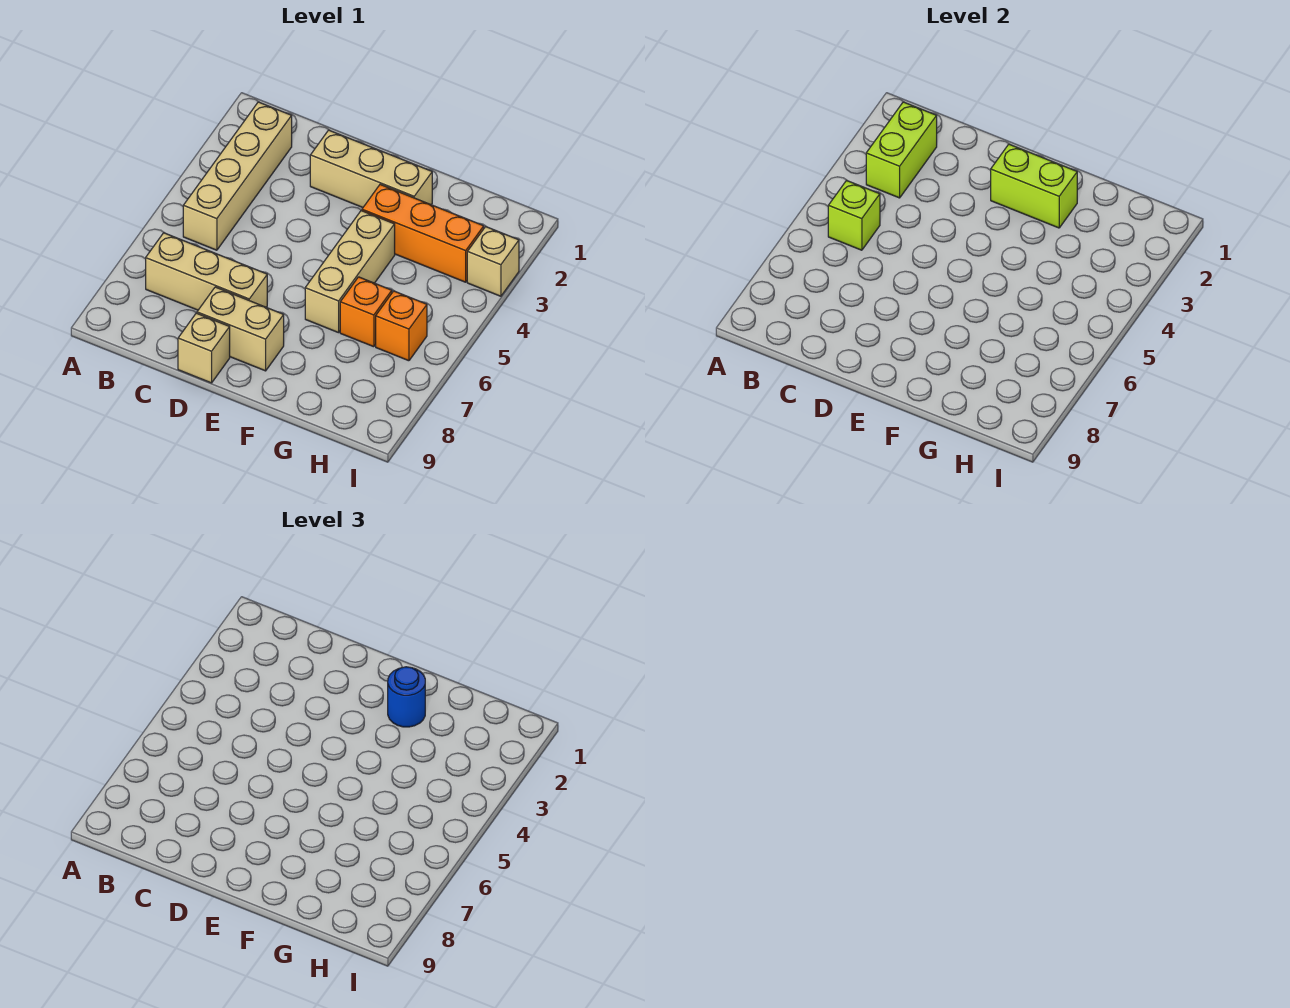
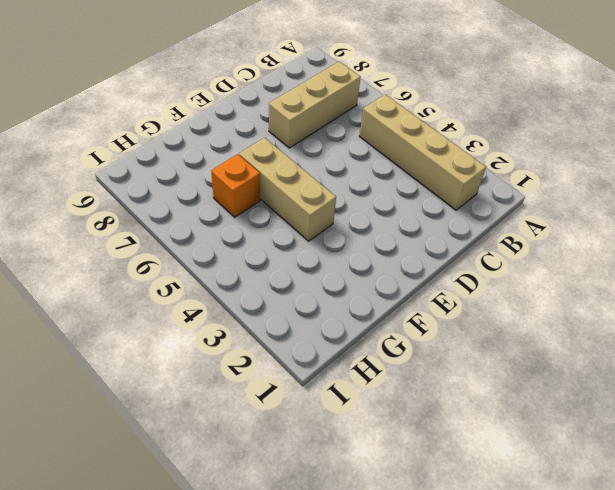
none -> tan 1x3 brick [310,130,432,207]
none -> tan 1x2 brick [197,287,284,371]
none -> tan 1x1 brick [178,313,230,383]

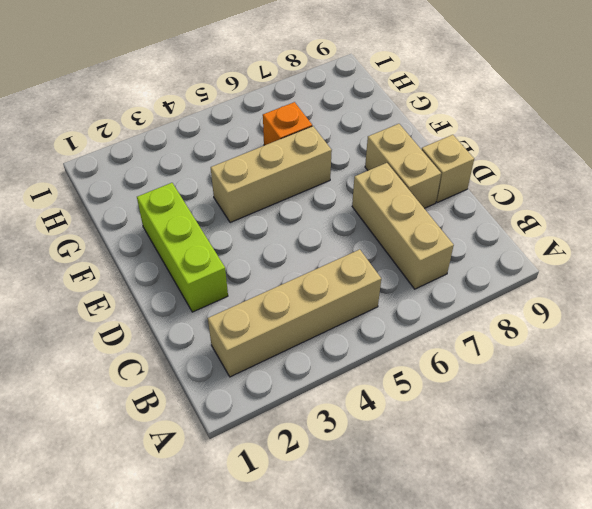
lime 1x3 brick [137,183,228,312] -> tan 1x3 brick [310,130,432,207]
none -> orange 1x3 brick [362,185,484,282]
none -> orange 1x1 brick [376,291,427,361]
none -> tan 1x1 brick [467,227,519,296]

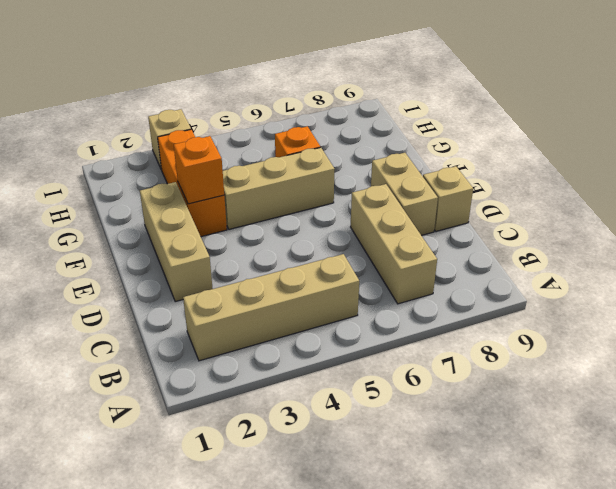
orange 1x1 brick [174,136,224,204] -> orange 1x1 brick moved to [376,291,427,361]
none -> lime 1x2 brick [866,102,937,198]
none -> lime 1x1 brick [828,180,880,250]
none -> lime 1x2 brick [991,144,1077,228]

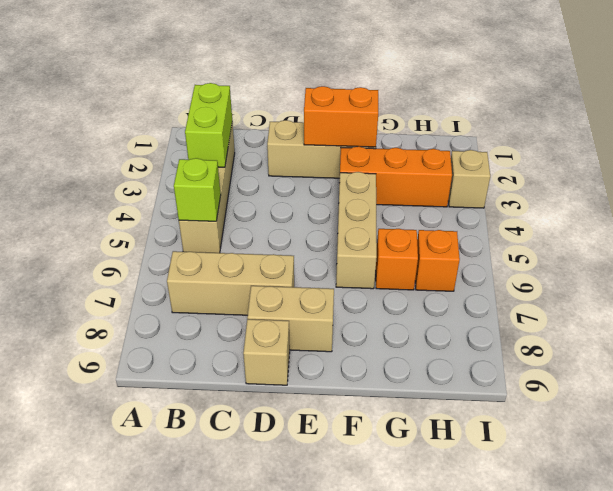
orange 1x2 brick [304,86,378,147] -> lime 1x2 brick [991,144,1077,228]
none -> blue 1x1 round brick [388,667,425,727]

